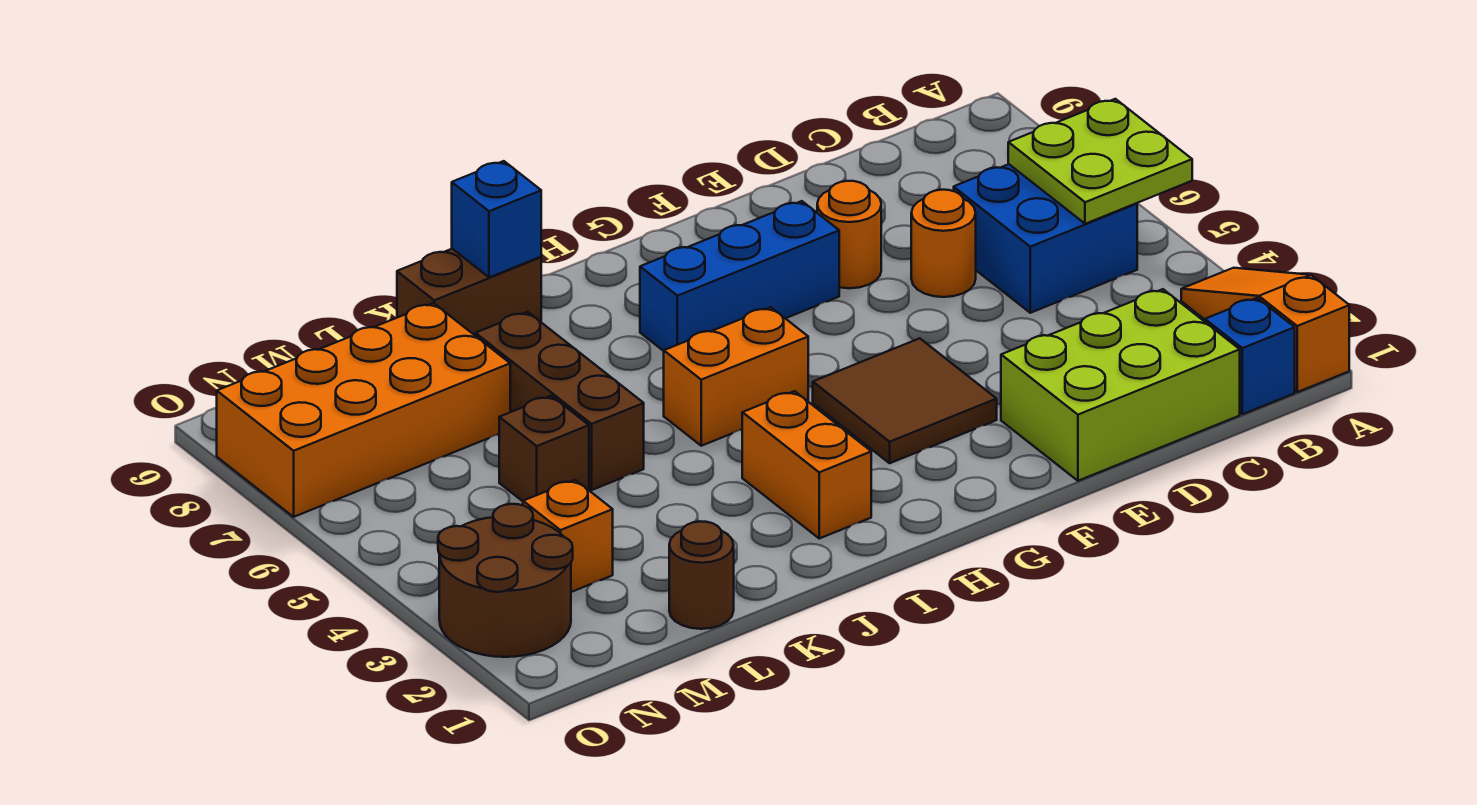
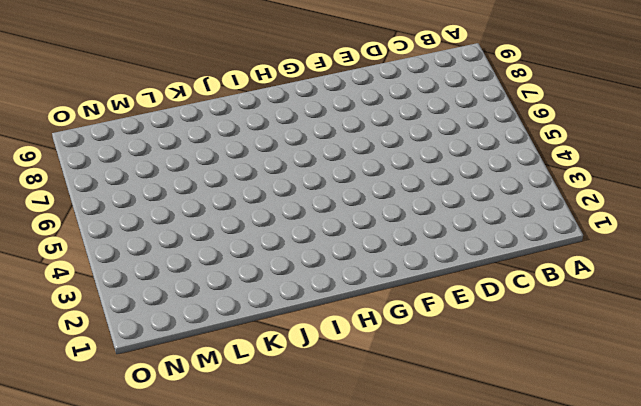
none -> orange 1x3 slope [1181,268,1349,392]
none -> blue 1x1 brick [1205,298,1295,414]
none -> blue 2x2 brick [954,164,1137,313]

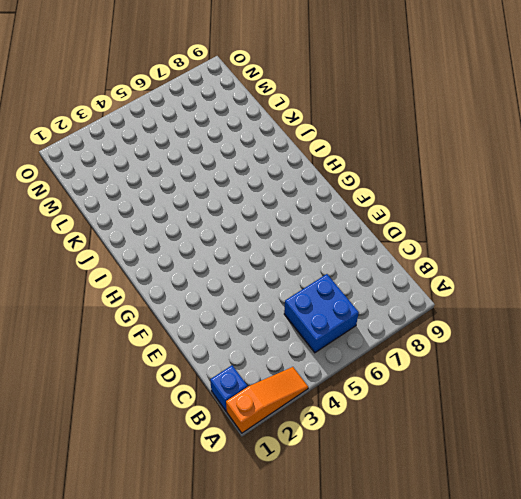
none -> lime 2x3 brick [1001,289,1240,481]
none -> orange 1x1 round brick [911,190,976,297]
none -> orange 1x1 round brick [817,181,881,288]

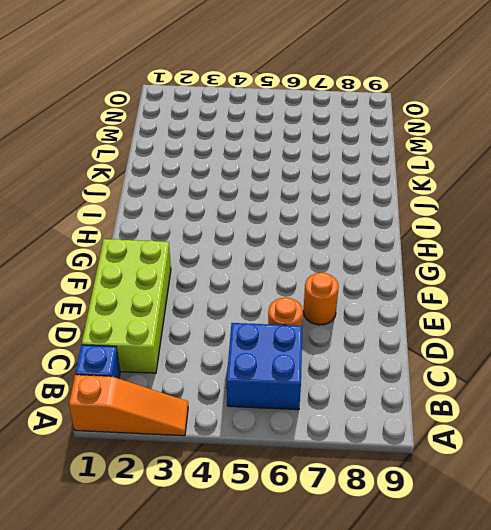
lime 2x4 brick [82,239,171,373] -> lime 2x3 brick [1001,289,1240,481]
none -> brown 2x2 tile [813,338,997,463]
none -> blue 1x3 brick [640,201,839,351]
none -> orange 1x2 brick [664,307,808,446]

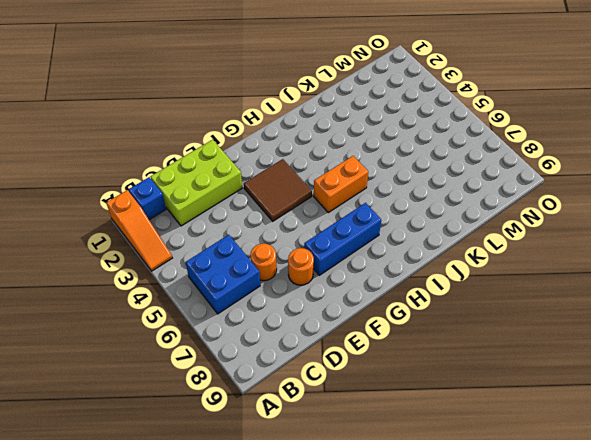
none -> orange 1x2 brick [742,391,871,538]
none -> brown 1x2 brick [397,249,541,335]
none -> brown 1x3 brick [475,312,644,490]

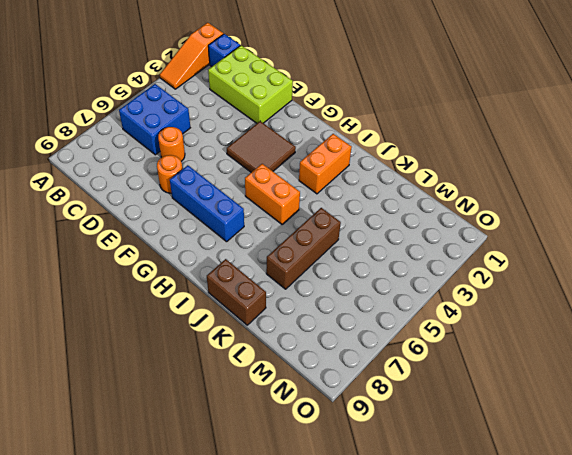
none -> brown 1x1 round brick [669,521,734,629]
none -> brown 1x1 brick [499,396,589,501]
none -> orange 2x4 brick [217,303,510,517]

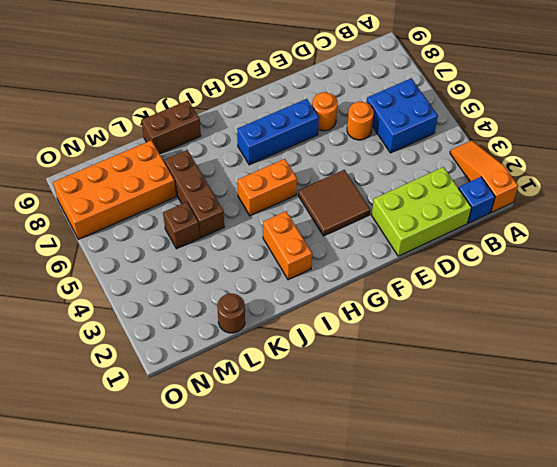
none -> orange 1x1 brick [523,480,613,592]
none -> brown 2x2 round brick [438,504,573,657]
none -> lime 2x2 plate [1008,99,1192,224]

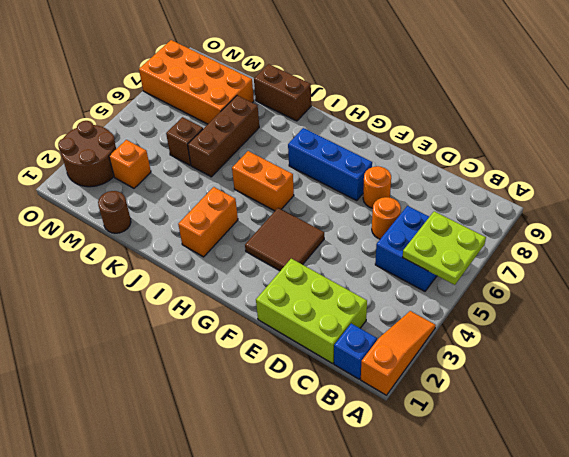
none -> blue 1x1 brick [452,161,541,277]

